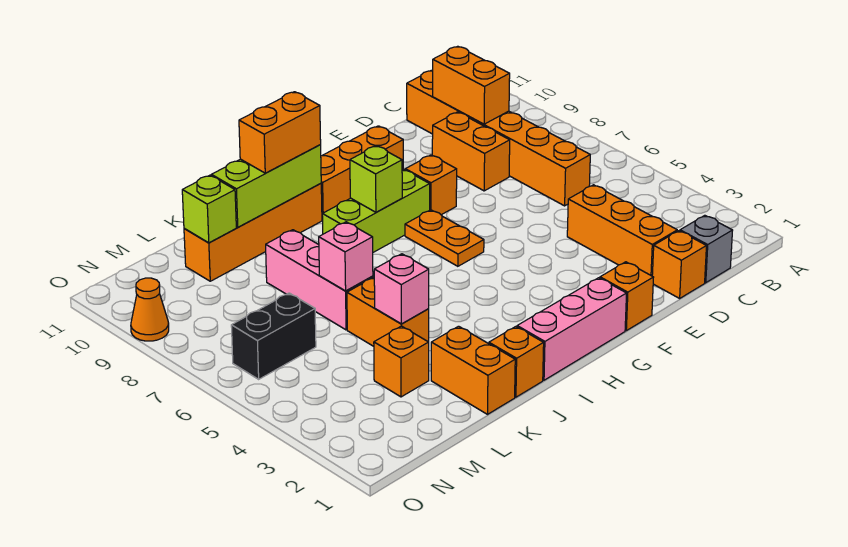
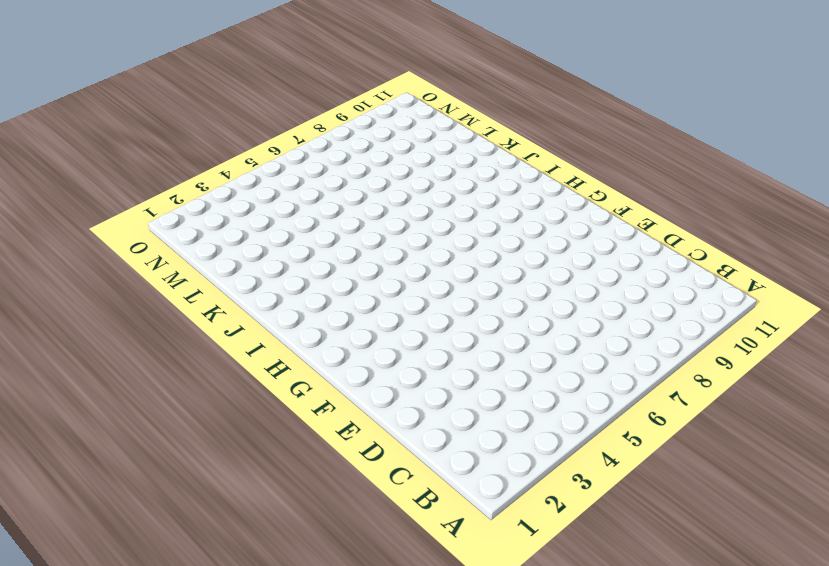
none -> grey 1x1 brick [680,215,733,283]
none -> orange 1x6 brick [407,70,590,206]
none -> orange 1x1 brick [652,231,706,298]

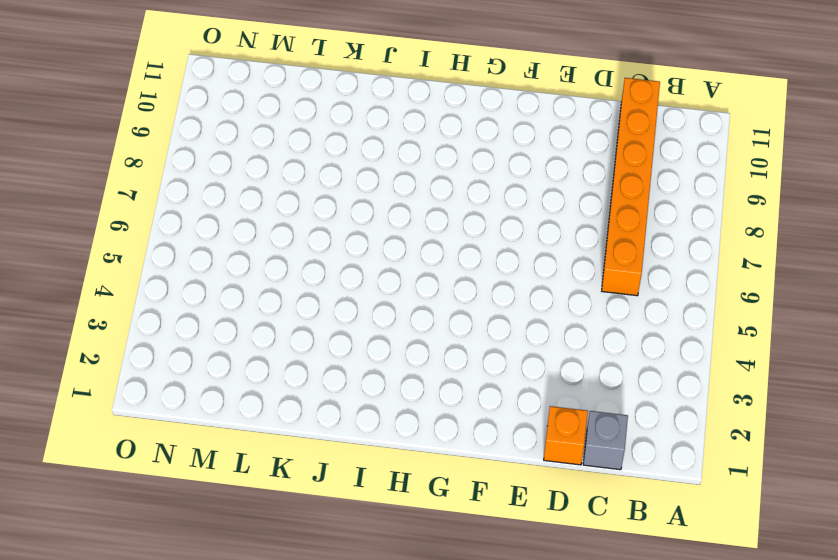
none -> orange 1x3 brick [567,185,677,276]
none -> orange 1x2 brick [432,112,510,191]
none -> orange 1x1 brick [600,262,654,331]

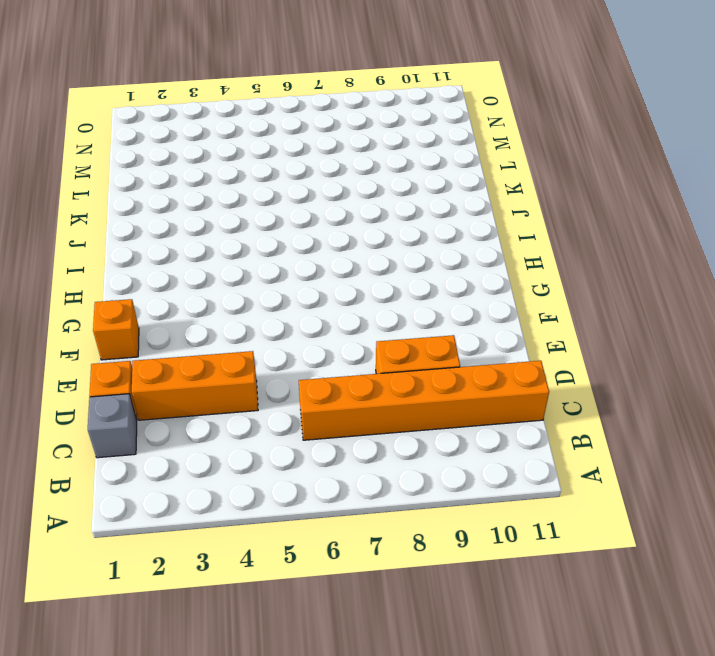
none -> orange 1x1 brick [405,155,457,215]
none -> orange 1x3 brick [321,126,403,220]
none -> pink 1x3 brick [517,278,627,380]

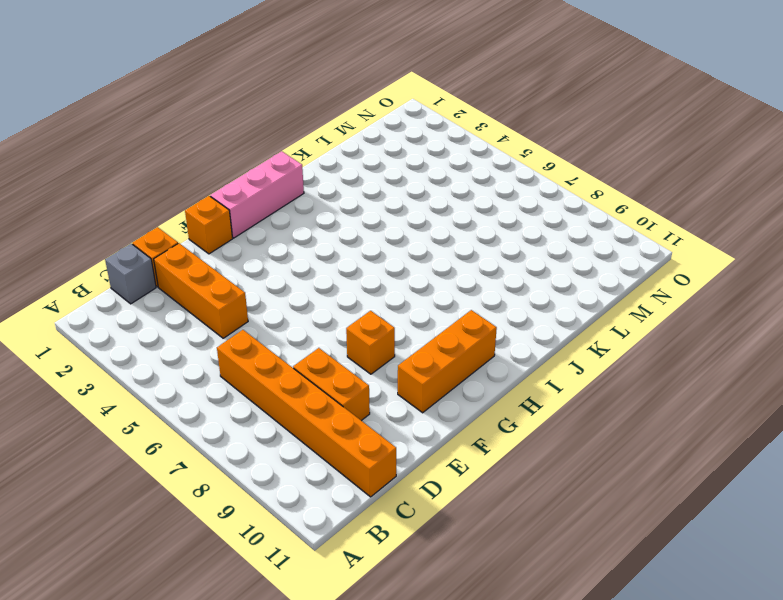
none -> orange 1x2 plate [405,210,484,266]
none -> lime 1x3 brick [322,170,430,252]
none -> orange 1x4 brick [184,184,322,281]

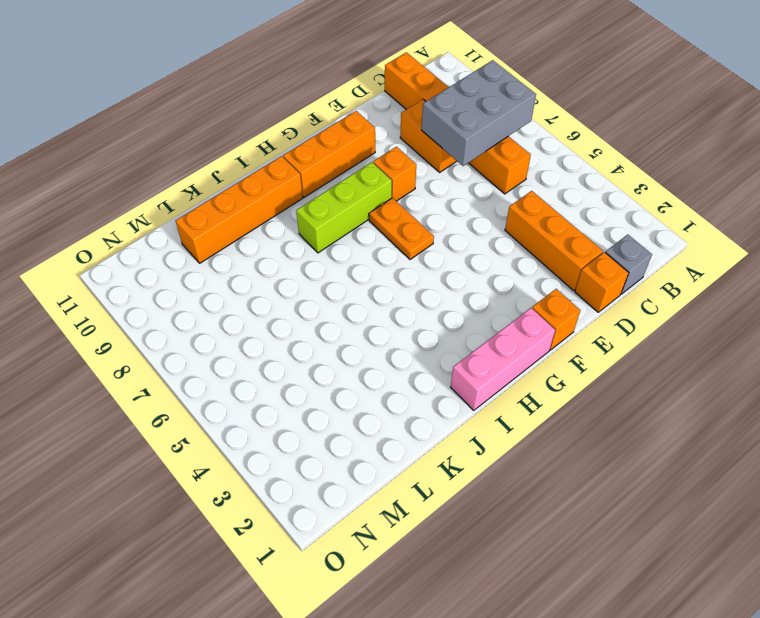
grey 2x3 brick [422,60,536,166] -> none
none -> orange 1x1 brick [489,327,544,397]
none -> orange 1x2 brick [431,326,515,414]
none -> orange 1x2 brick [347,277,429,346]

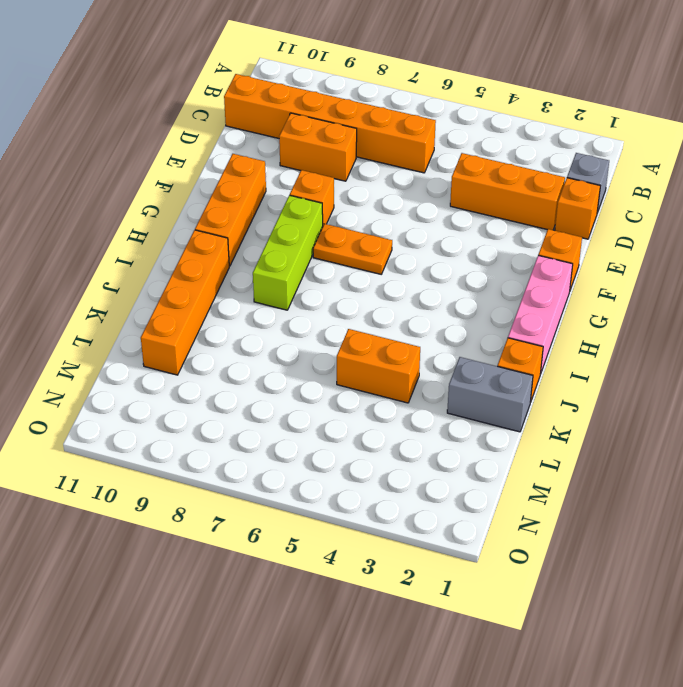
grey 1x2 brick [447,357,533,432] -> orange 1x2 brick [431,326,515,414]
none -> pink 1x3 brick [266,230,373,330]
none -> orange 1x1 brick [374,326,429,397]
none -> black 1x2 brick [231,293,316,379]

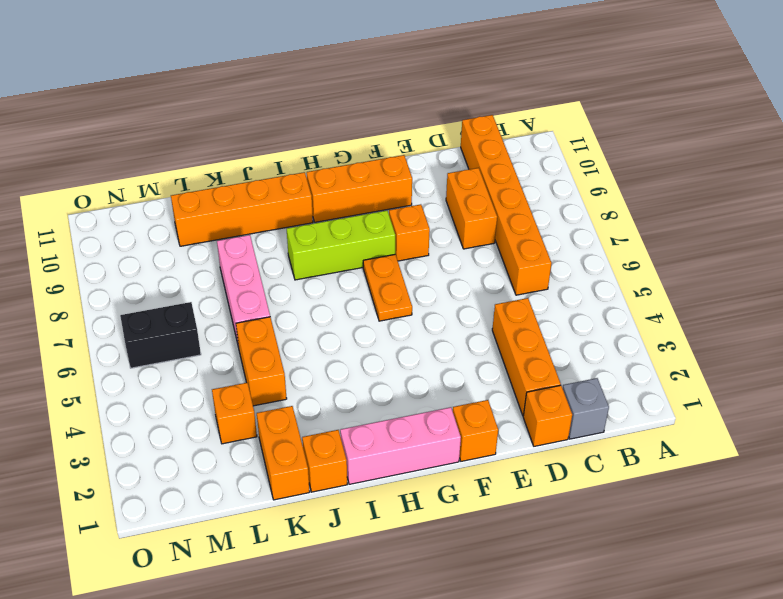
none -> orange 1x1 cone [131,278,169,341]
none -> orange 1x2 brick [433,46,510,124]
none -> lime 1x1 brick [350,146,402,212]

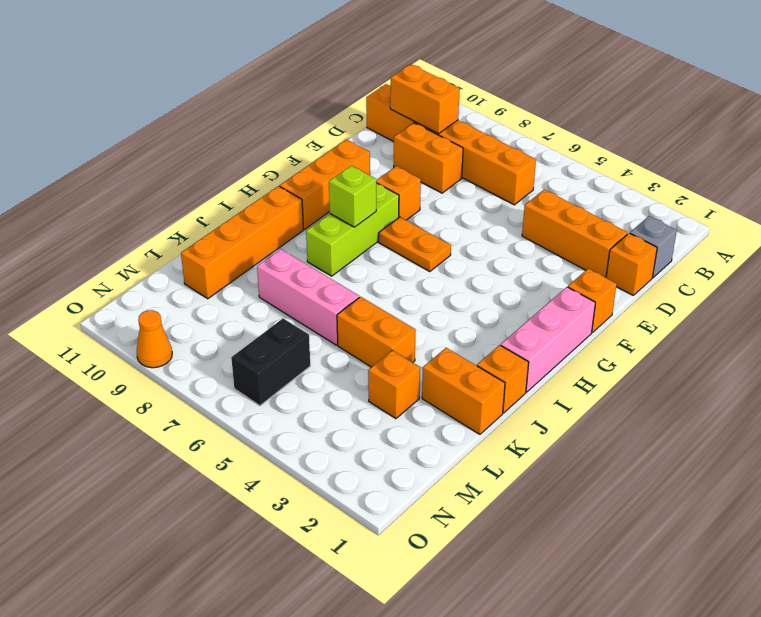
none -> lime 1x3 brick [211,145,321,227]
none -> pink 1x1 brick [374,254,429,324]
none -> pink 1x1 brick [319,222,373,291]

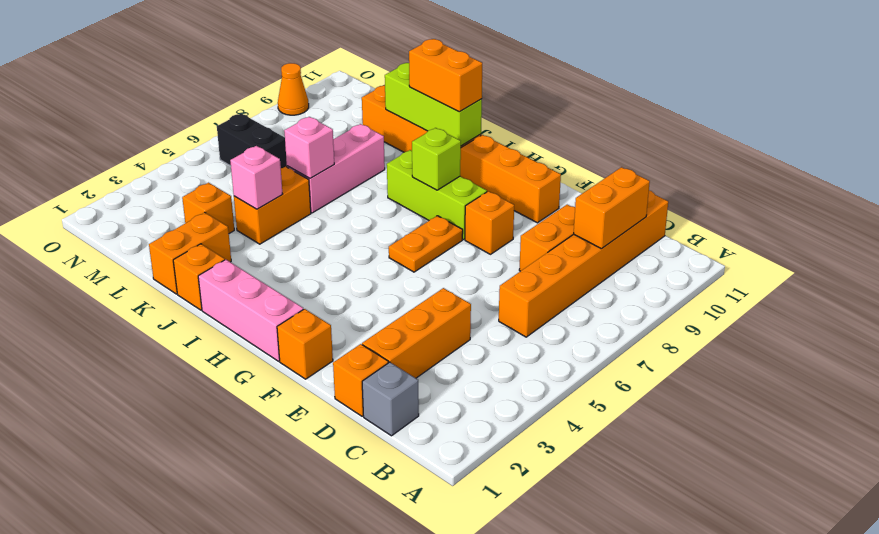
none -> lime 1x1 brick [182,175,236,243]

